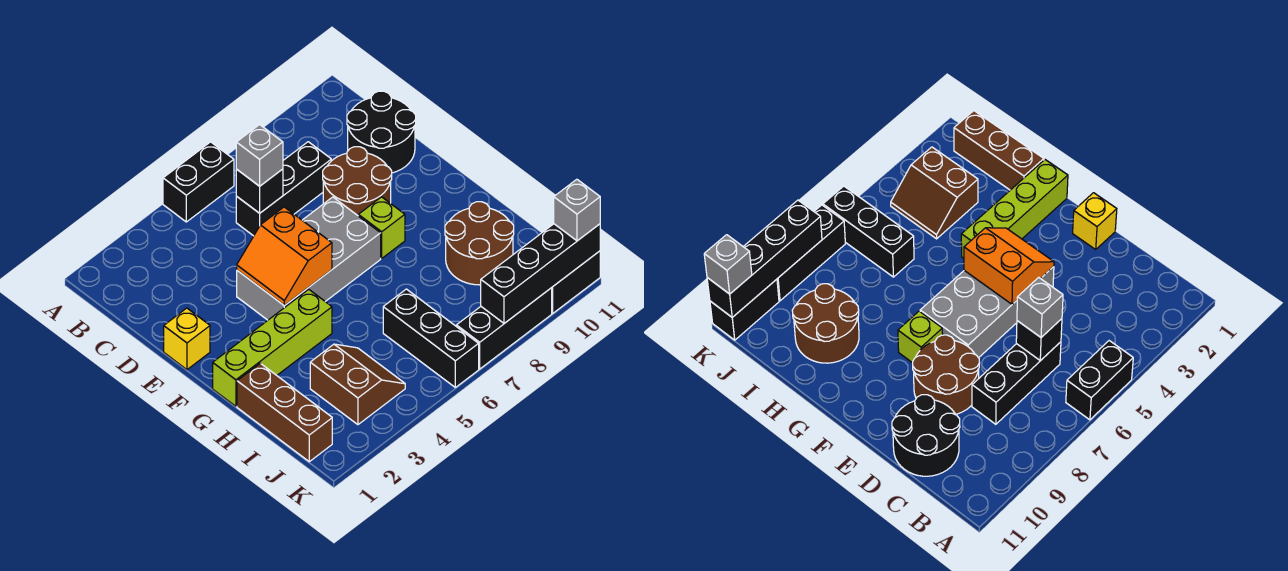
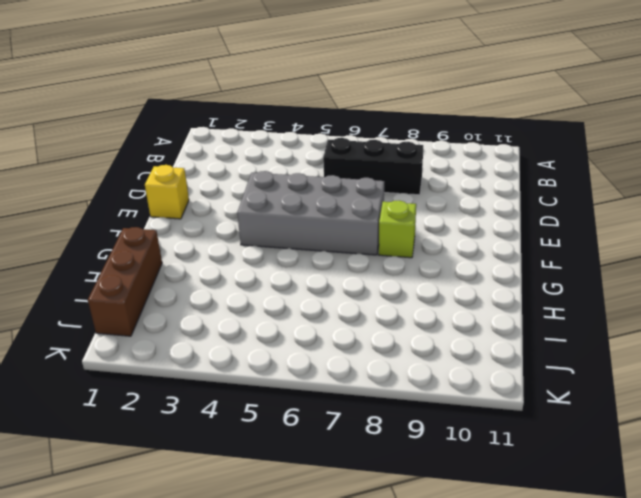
none -> black 1x2 brick [163,142,234,222]
none -> black 2x2 round brick [347,91,416,173]
none -> brown 2x2 round brick [323,147,392,215]

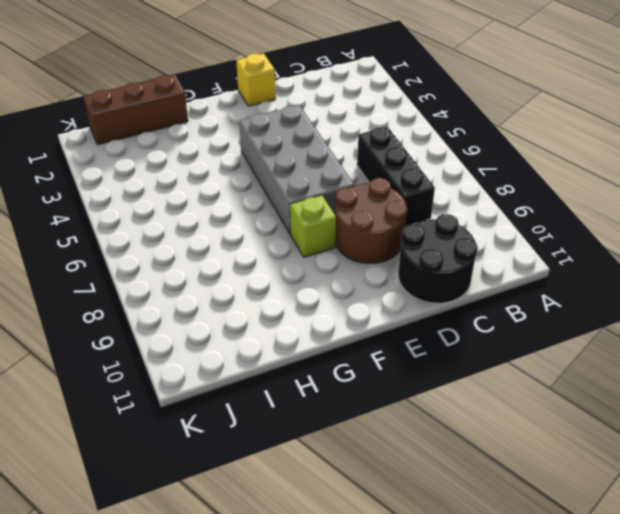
none -> black 1x2 brick [163,142,234,222]
none -> lime 1x4 brick [213,289,332,406]
none -> brown 2x2 round brick [445,202,514,285]

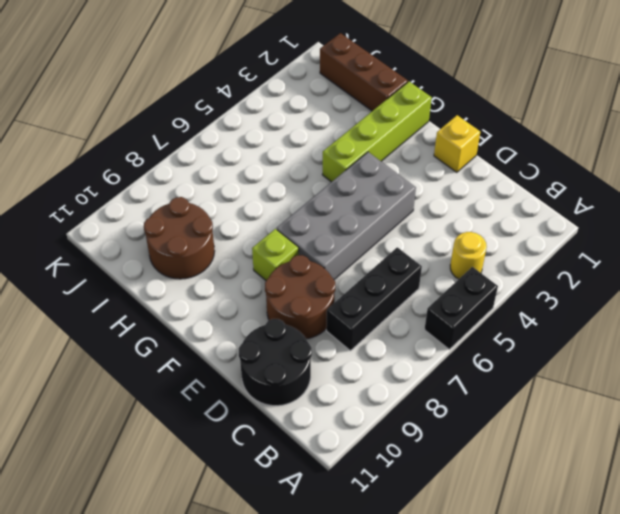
yellow 1x1 round brick [450,232,487,279] -> none
none -> brown 2x2 slope [310,344,405,425]
none -> black 1x3 brick [383,289,479,387]
none -> black 1x3 brick [456,288,552,369]

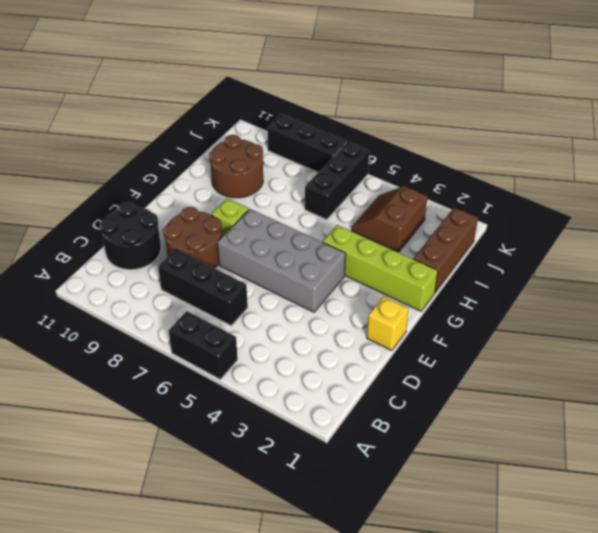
none -> black 1x2 brick [552,251,600,313]
none -> black 1x1 brick [236,169,283,213]
none -> orange 2x2 slope [237,207,332,306]

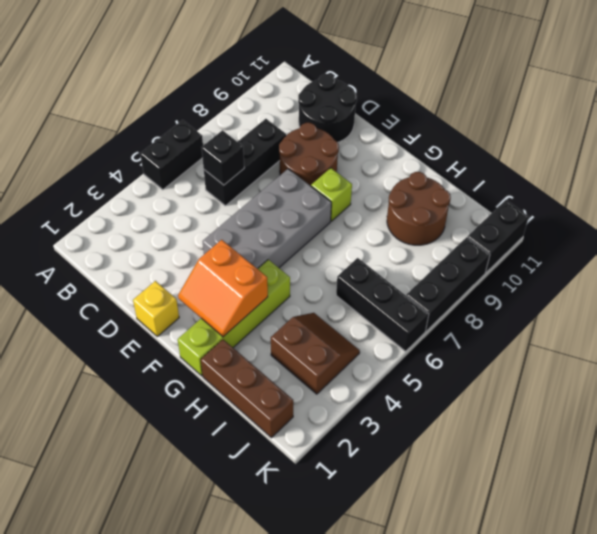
orange 2x2 slope [178,240,268,337] -> orange 2x2 slope moved to [237,207,332,306]
none -> black 1x4 brick [481,224,600,323]
none -> grey 1x1 brick [236,125,283,186]
none -> grey 1x1 brick [554,179,600,241]

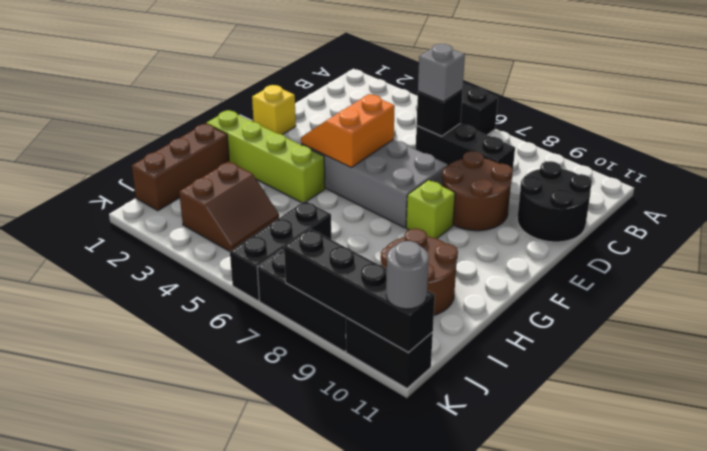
grey 1x1 round brick [386,241,429,309] -> grey 1x1 brick [554,179,600,241]

